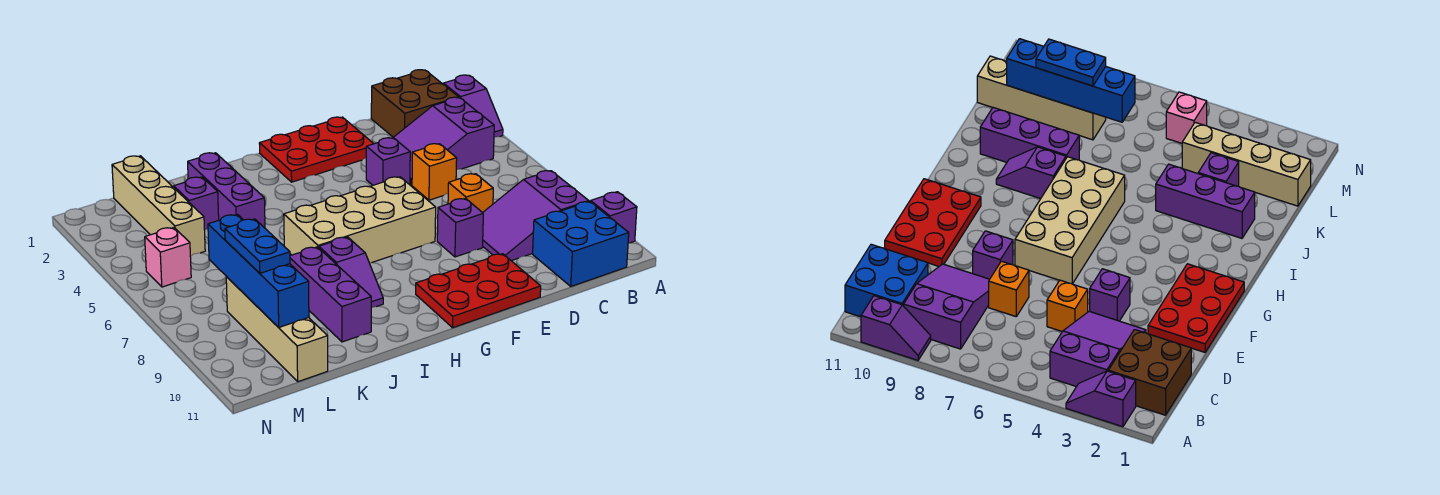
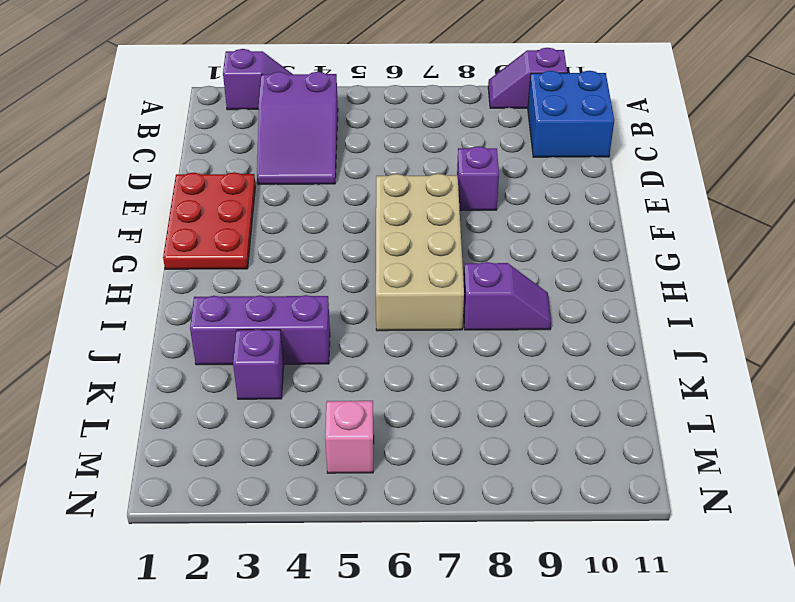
none -> brown 2x2 brick [371,70,459,137]
none -> purple 2x3 slope [483,171,589,261]
none -> orange 1x1 brick [412,144,457,200]

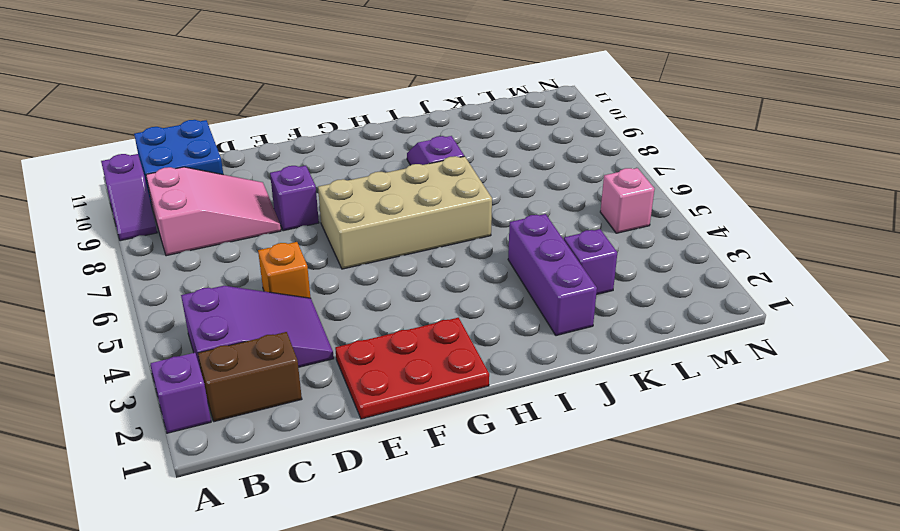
brown 1x2 brick [198,332,302,422] -> brown 2x2 brick [371,70,459,137]
pink 2x3 slope [146,167,281,256] -> purple 2x3 slope [483,171,589,261]
none -> orange 1x1 brick [448,174,493,213]
none -> purple 1x1 brick [366,138,410,185]
none -> red 2x3 plate [416,254,541,328]

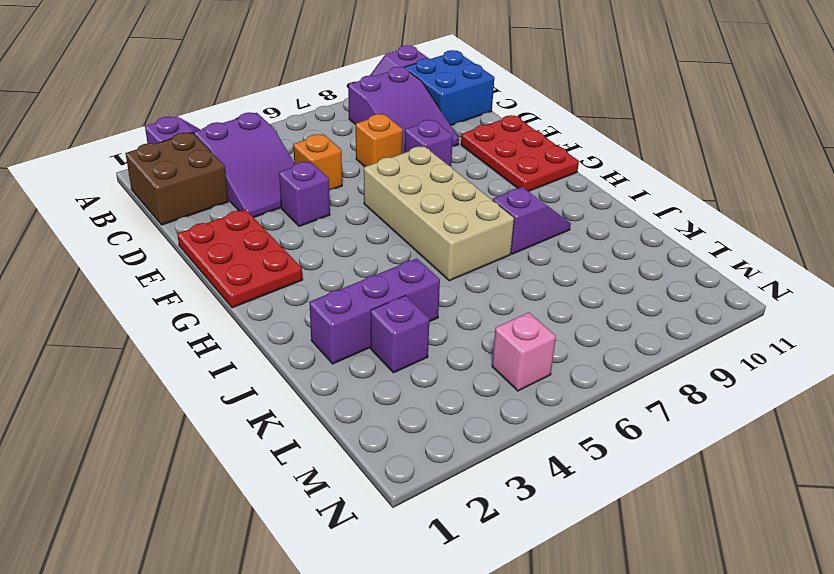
none -> purple 1x3 brick [290,247,371,342]
none -> tan 1x4 brick [112,156,205,256]
none -> tan 1x4 brick [226,277,328,382]

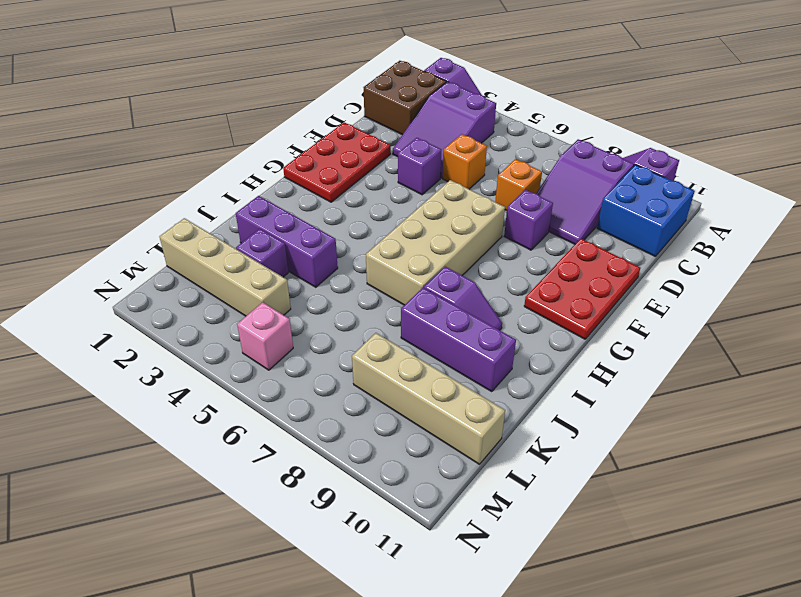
none -> blue 1x4 brick [208,215,309,327]
none -> blue 1x2 plate [225,219,290,273]

